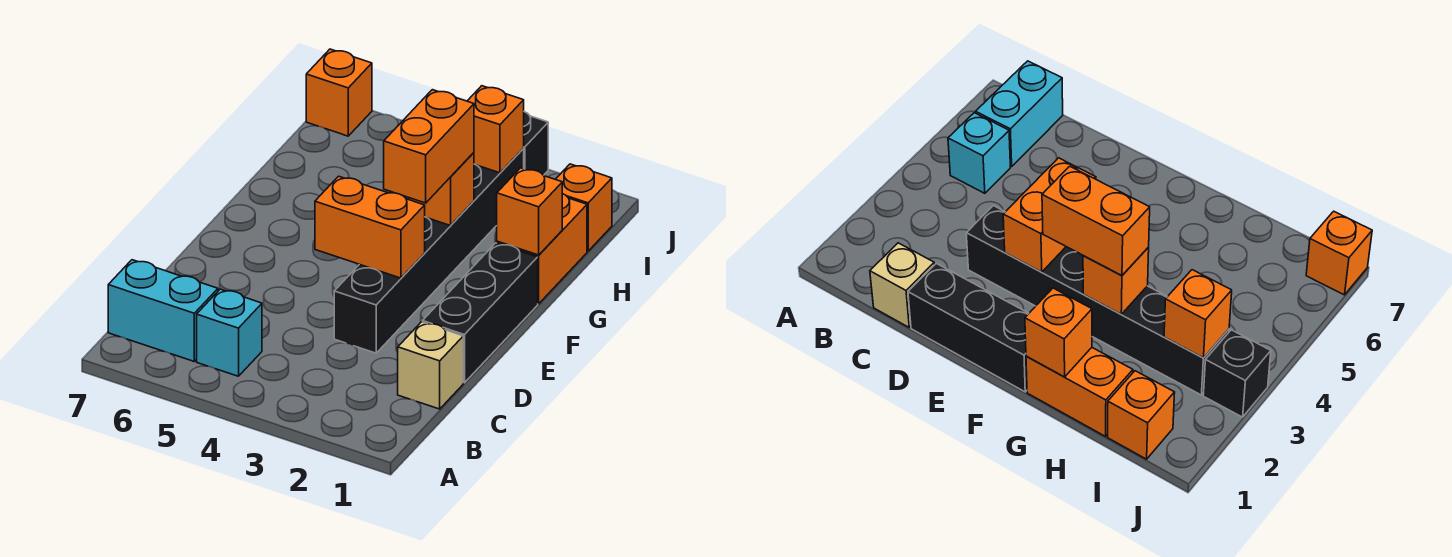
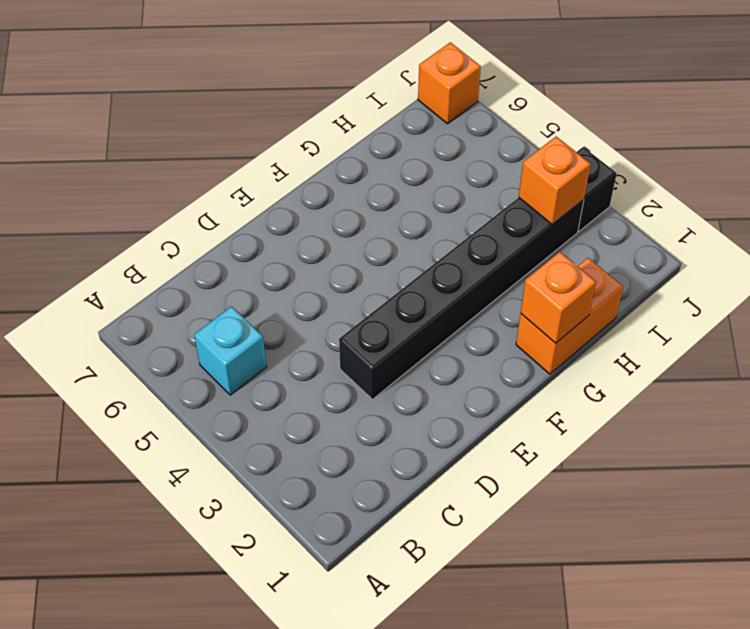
none -> cyan 1x2 brick [108,260,218,361]
none -> tan 1x1 brick [398,322,463,409]
none -> black 1x3 brick [423,243,538,383]

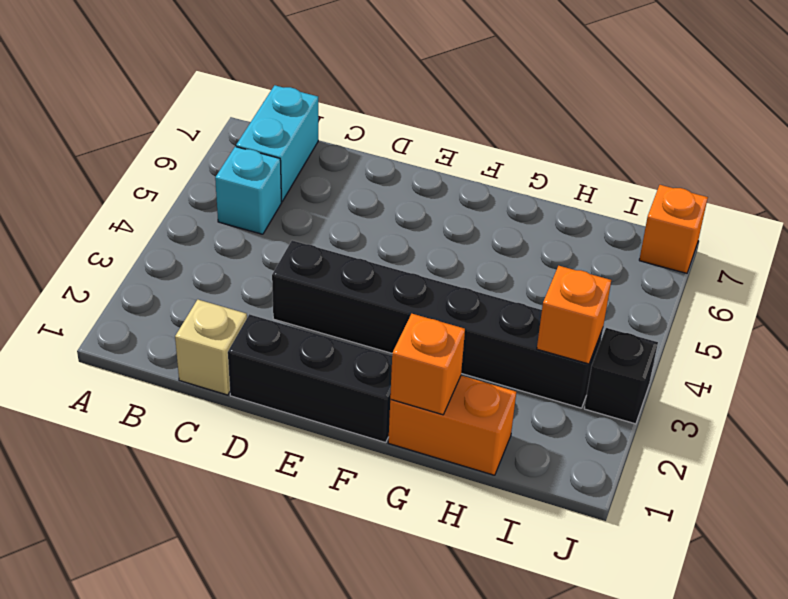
none -> orange 1x1 brick [556,164,612,251]
none -> orange 1x2 brick [315,176,425,278]
none -> orange 1x1 brick [409,153,474,226]

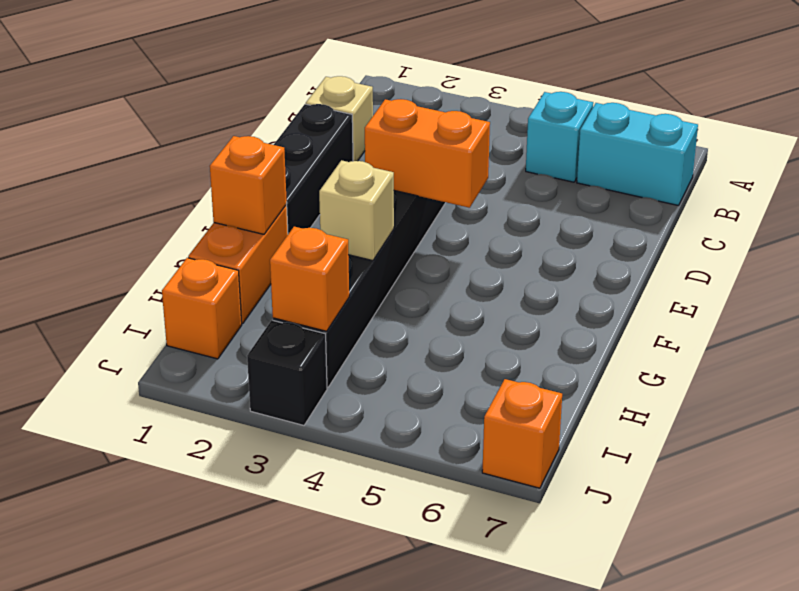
tan 1x1 brick [319,160,394,261] -> orange 1x1 brick [409,153,474,226]
none -> orange 1x2 brick [384,90,474,203]

